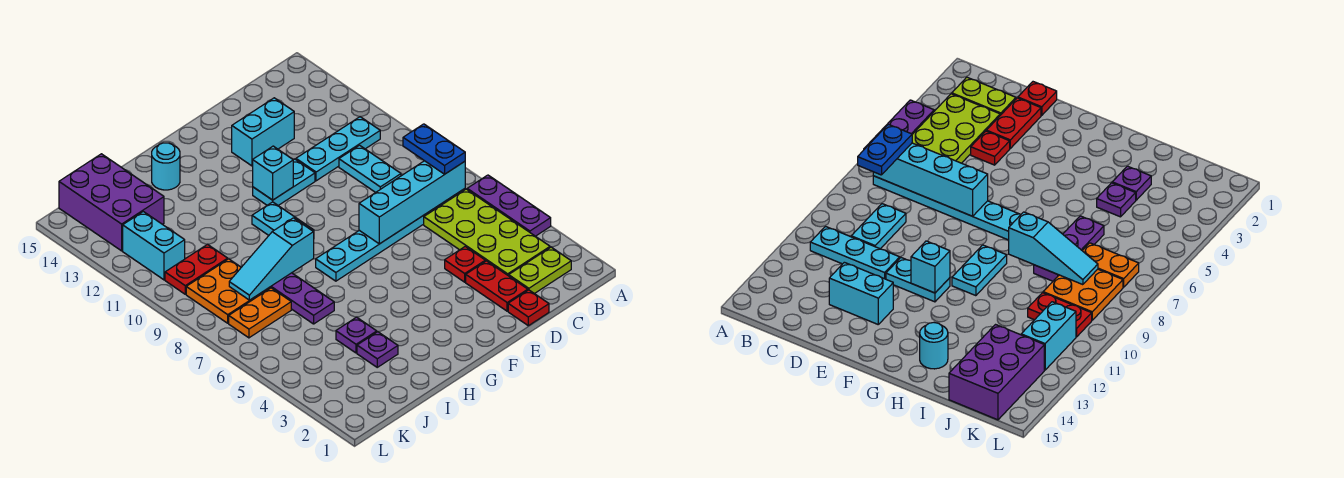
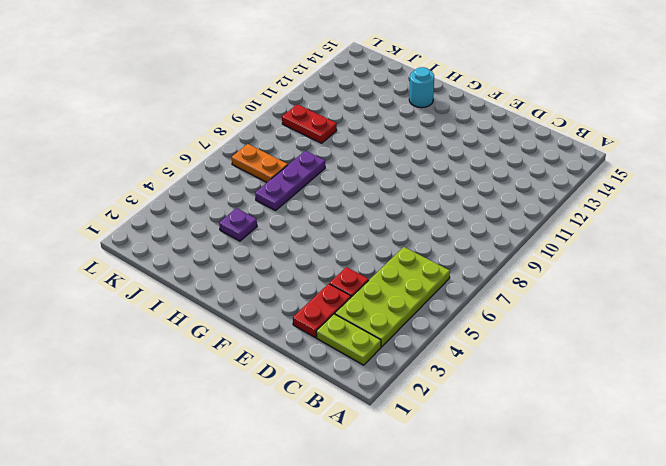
none -> purple 1x3 plate [467,175,551,236]
none -> cyan 1x6 plate [316,189,465,281]
none -> cyan 1x3 plate [296,117,380,181]

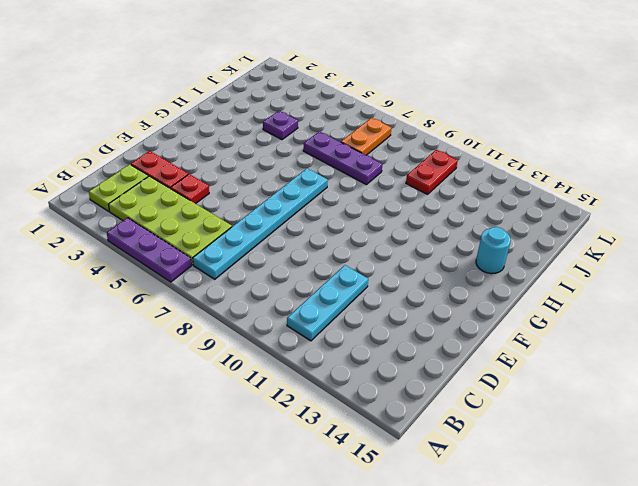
none -> cyan 1x2 plate [339,145,401,192]
none -> red 1x1 plate [508,290,549,326]
none -> cyan 1x2 brick [232,98,294,166]

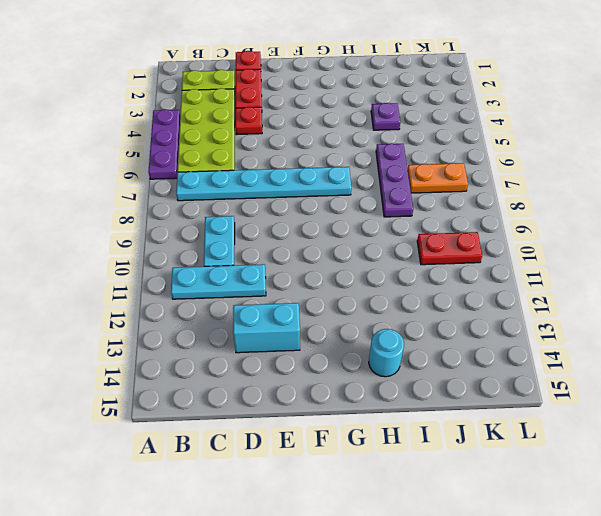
none -> cyan 1x2 plate [253,159,315,206]
none -> cyan 1x2 plate [252,202,314,235]
none -> purple 1x1 plate [357,332,398,367]

